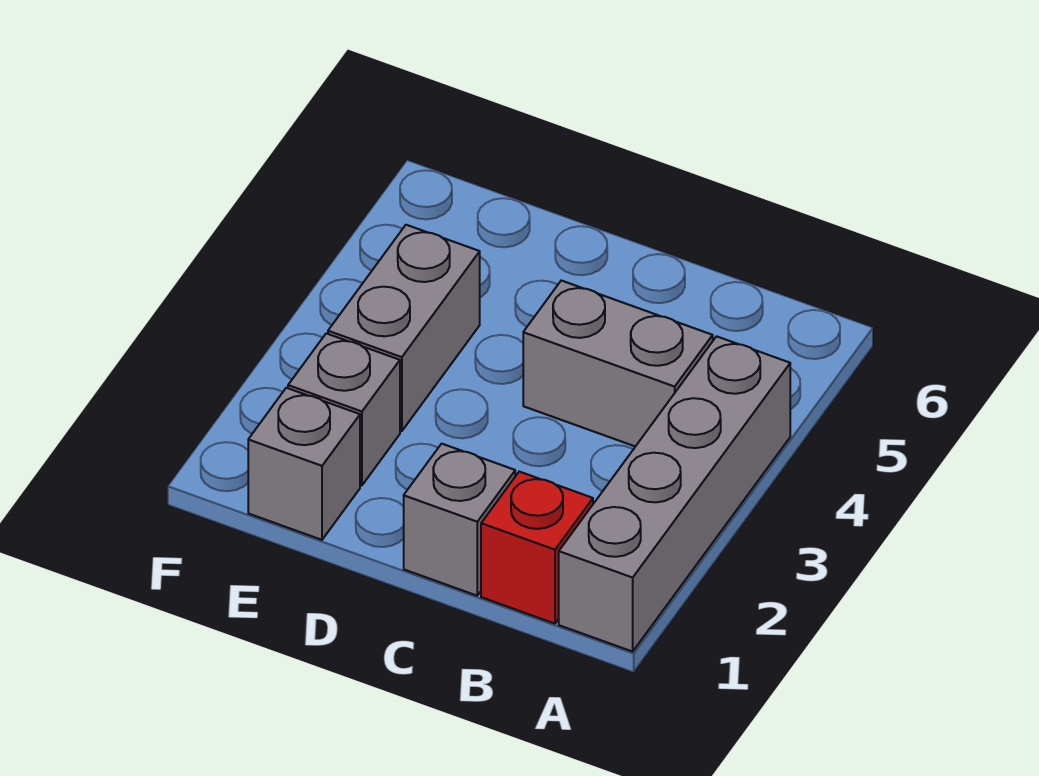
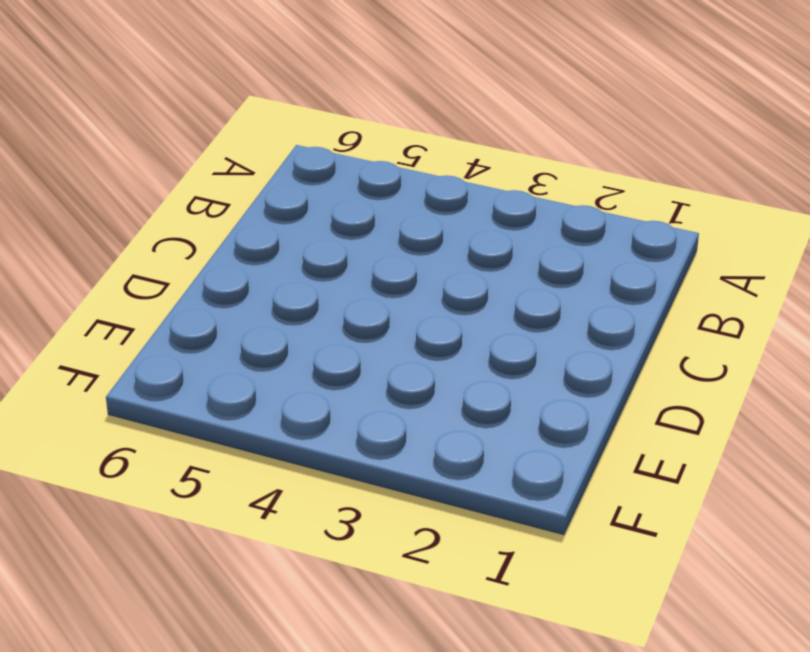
none -> grey 1x4 brick [559,336,790,652]
none -> red 1x1 brick [481,472,593,624]

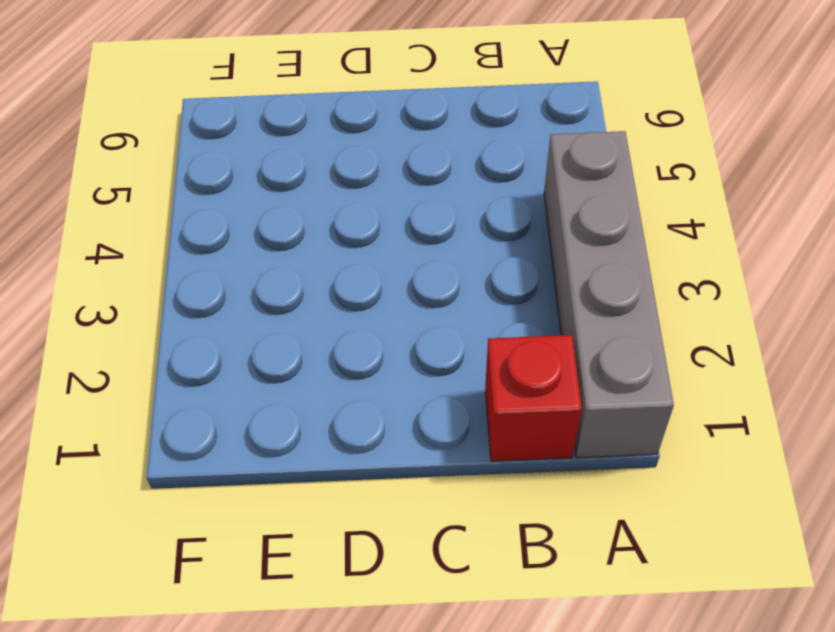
none -> grey 1x2 brick [523,281,713,446]
none -> grey 1x1 brick [404,444,515,596]

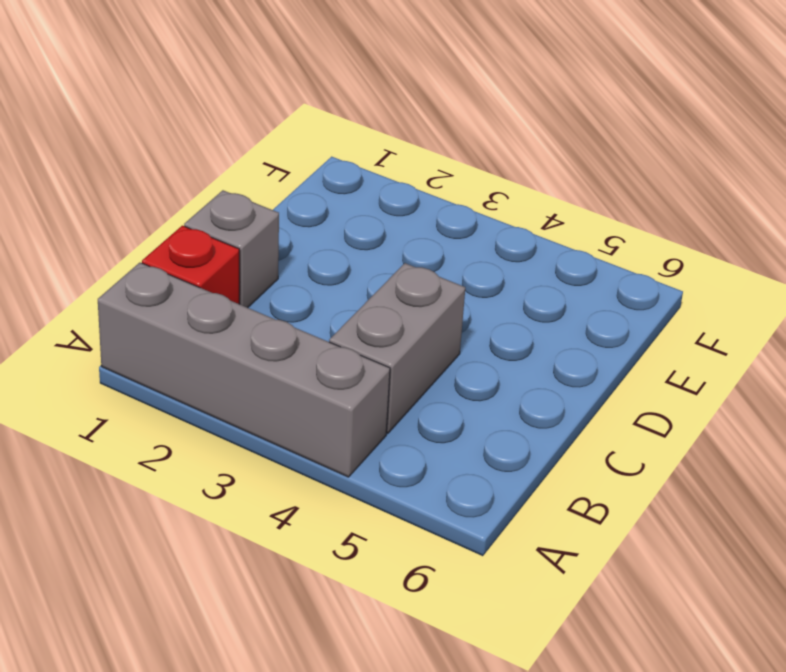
none -> grey 1x1 brick [248,388,360,540]
none -> grey 1x1 brick [288,333,400,485]

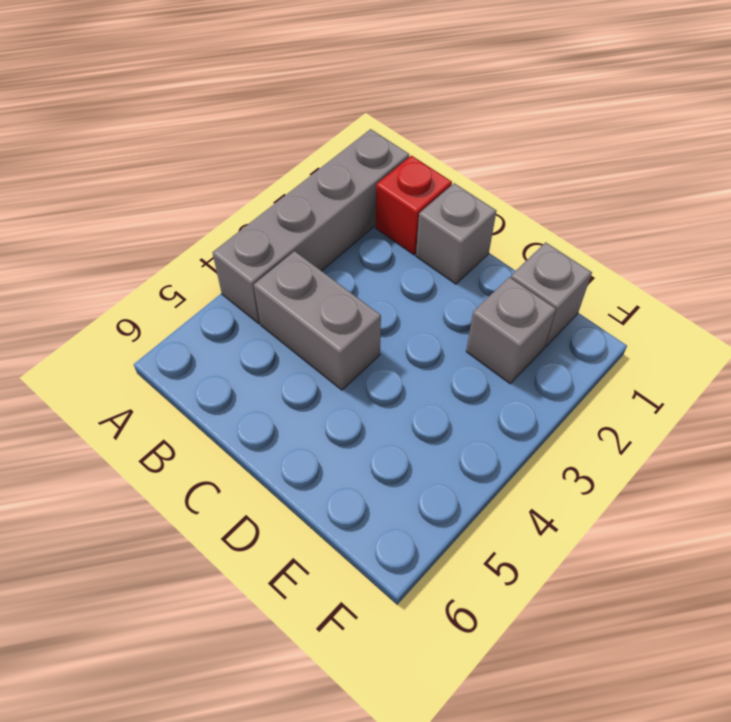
none -> grey 1x2 brick [328,225,480,431]

